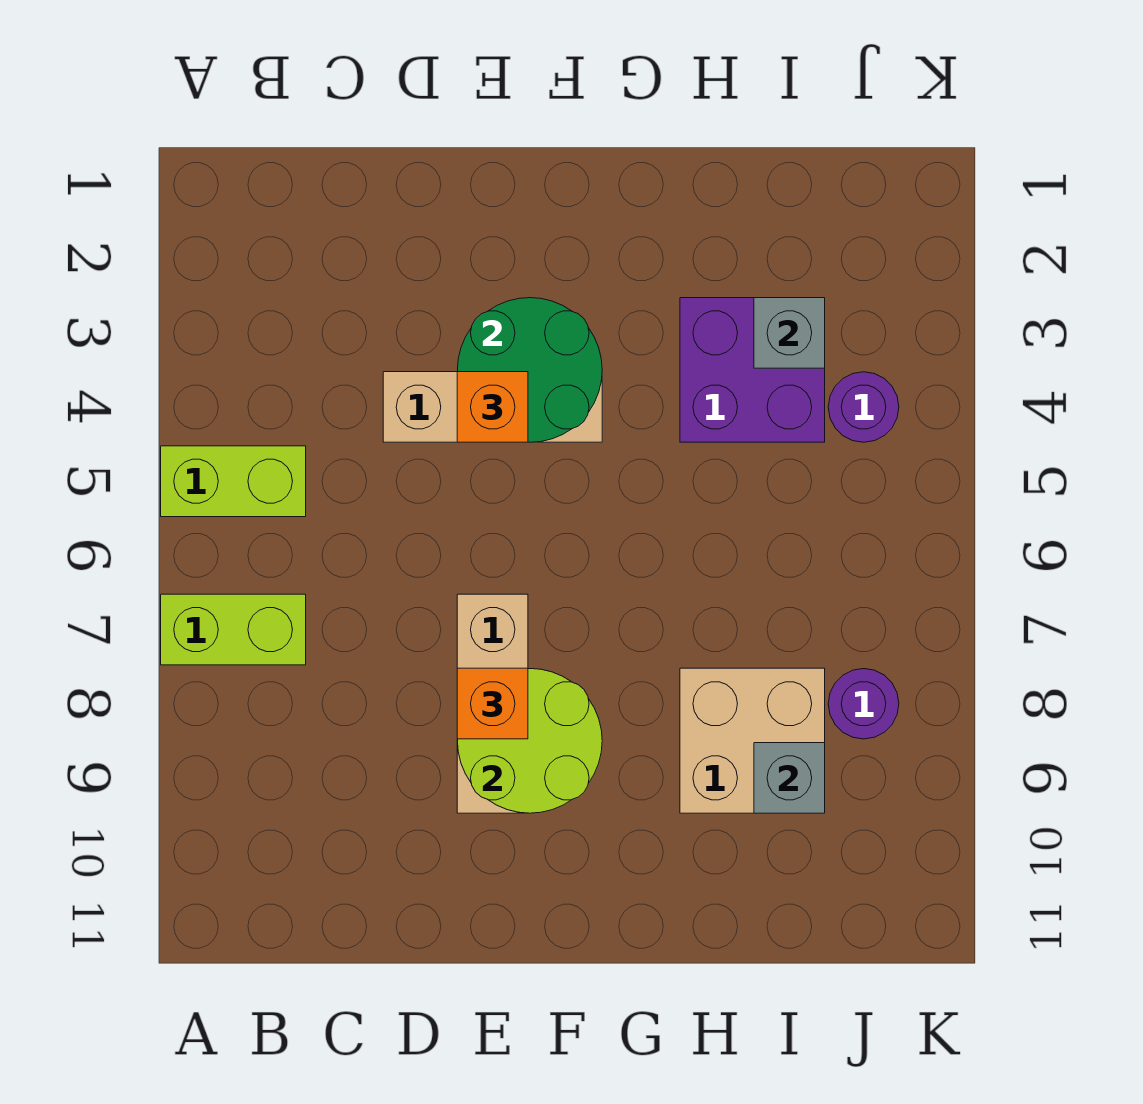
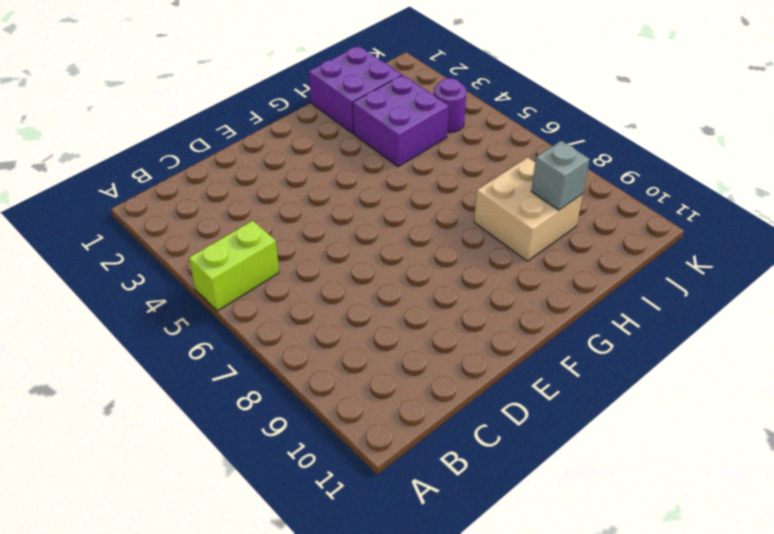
purple 2x2 brick [309,46,402,133] -> none
none -> lime 1x2 brick [161,594,306,665]
none -> tan 1x3 brick [383,372,602,442]
none -> tan 1x3 brick [457,594,528,813]

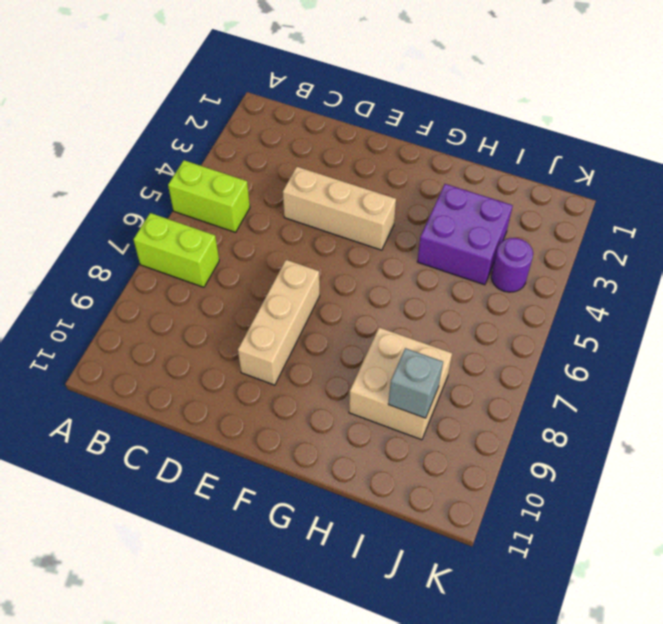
none -> purple 1x1 round brick [828,669,899,739]
none -> green 2x2 round brick [458,298,602,442]
none -> lime 2x2 round brick [457,669,602,813]

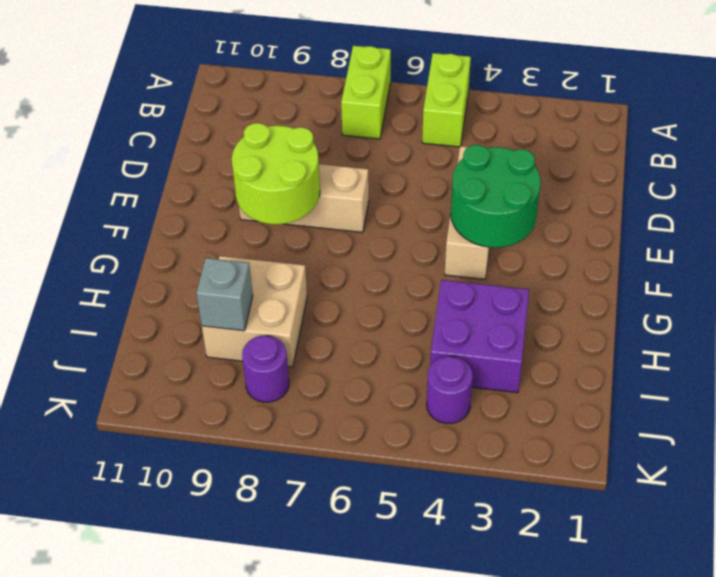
none -> grey 1x1 brick [754,298,825,368]
none -> orange 1x1 brick [457,372,528,442]
none -> orange 1x1 brick [457,668,528,739]

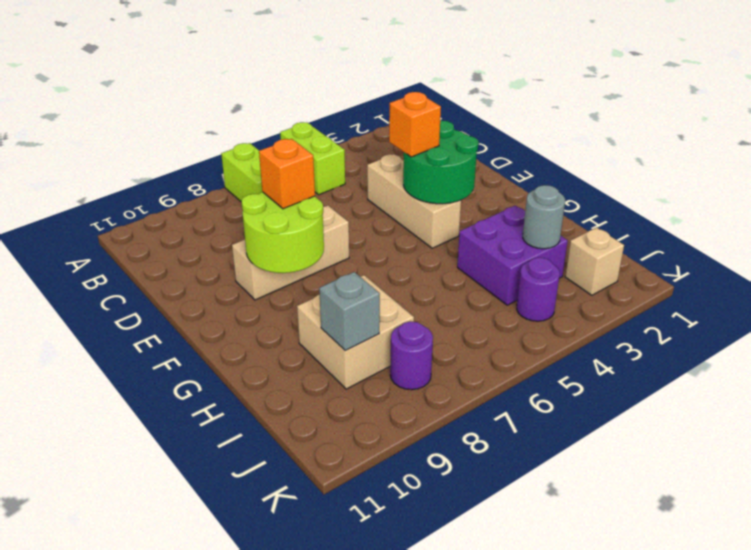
grey 1x1 round brick [523,185,565,249] -> grey 1x1 brick [754,298,825,368]
tan 1x1 brick [565,228,624,295] -> none

